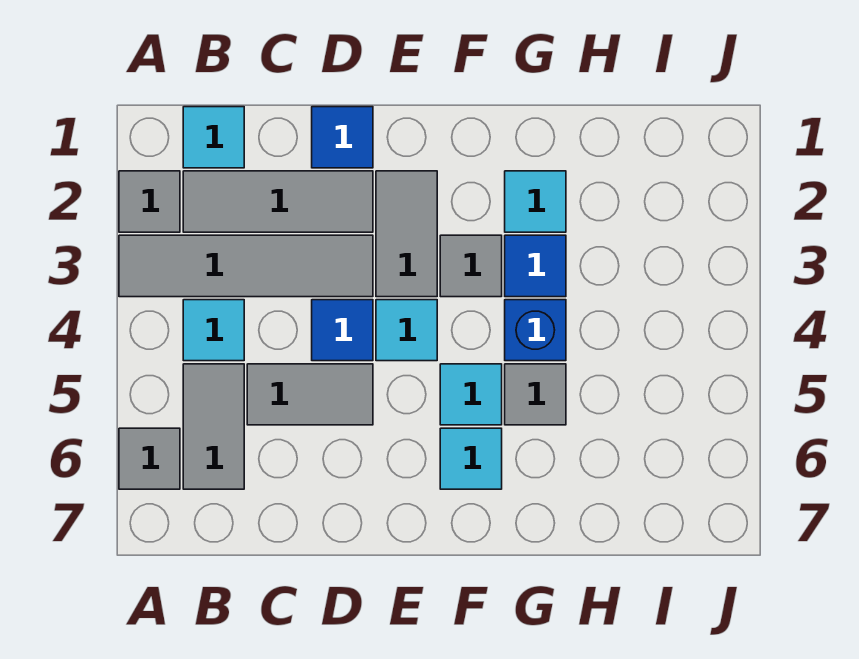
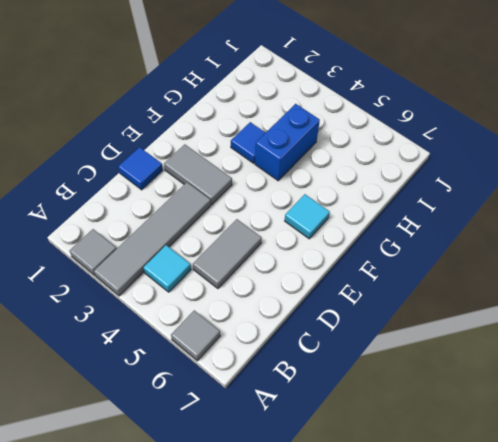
blue 1x2 brick [255,104,320,181] -> blue 1x1 brick [505,300,566,361]
none -> cyan 1x1 tile [183,107,244,168]
none -> grey 1x3 tile [183,171,373,232]
none -> grey 1x2 tile [183,364,244,489]

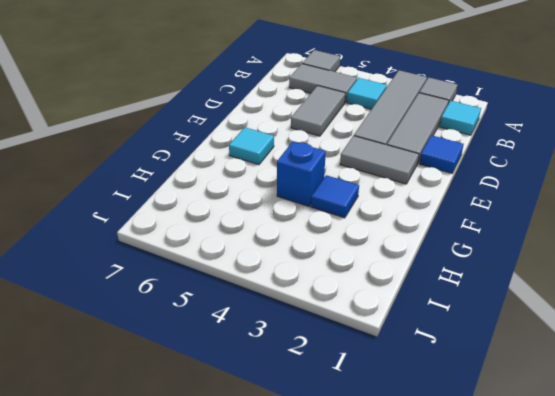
none -> blue 1x1 tile [312,300,373,361]
none -> cyan 1x1 tile [376,300,437,361]
none -> grey 1x1 tile [440,235,502,297]

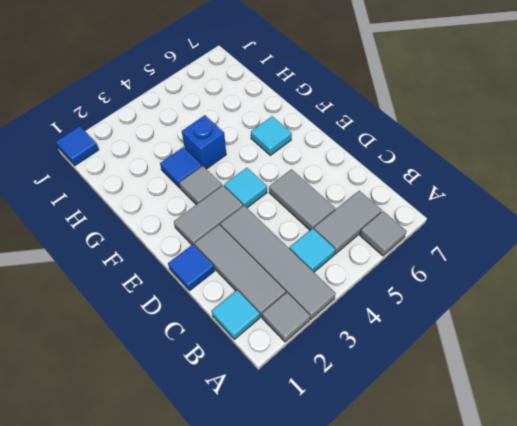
blue 1x1 tile [56,126,99,166] -> blue 1x1 tile moved to [312,300,373,361]
none -> cyan 1x1 tile [440,364,502,425]
none -> cyan 1x1 tile [505,171,566,232]
none -> grey 1x1 tile [505,364,566,425]

